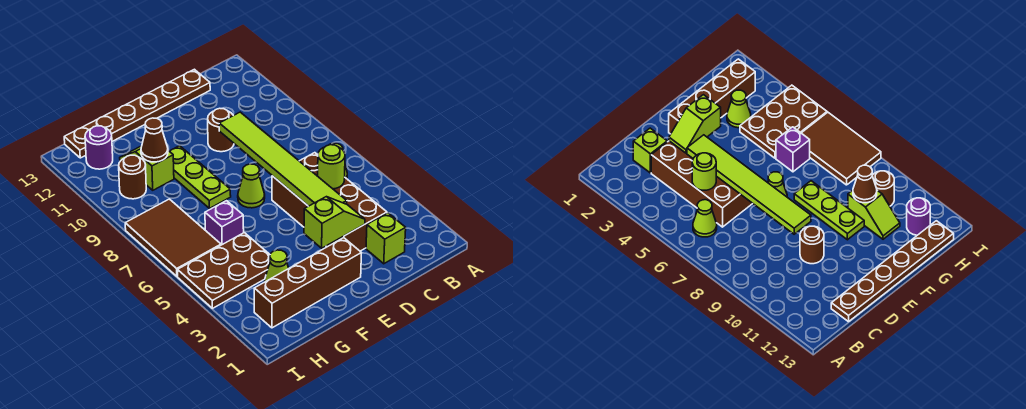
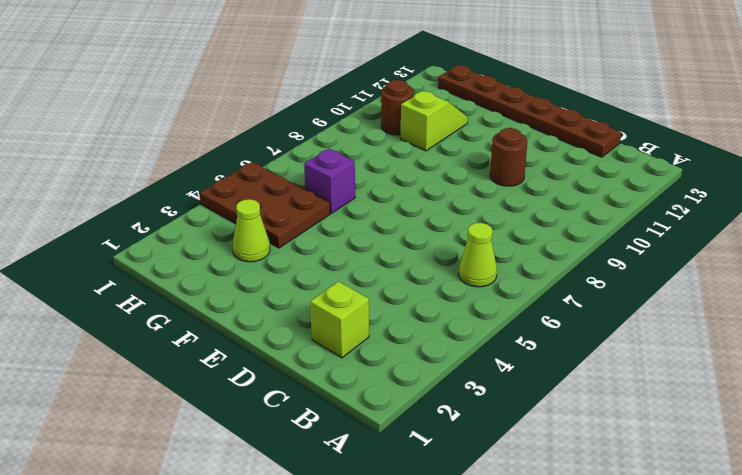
none -> brown 2x4 brick [272,153,387,251]
none -> brown 1x4 brick [254,238,361,328]
none -> lime 1x1 cone [238,164,265,208]

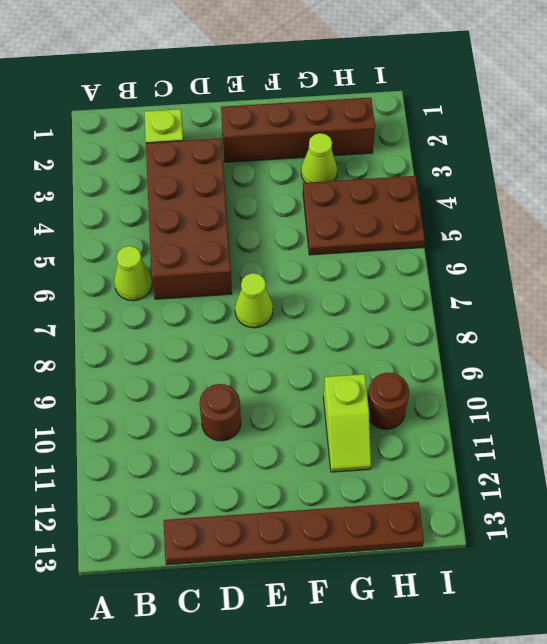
none -> lime 1x3 plate [170,146,231,208]
none -> purple 1x1 brick [205,201,244,245]
none -> brown 2x3 tile [125,199,221,276]

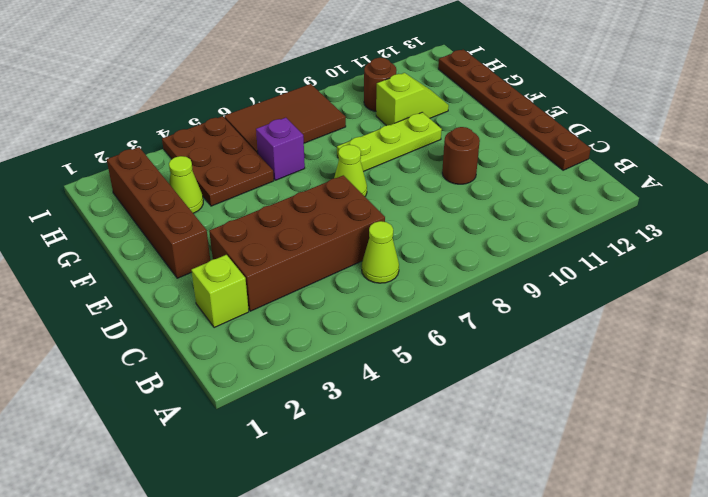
none -> purple 1x1 round brick [85,126,113,169]
none -> lime 1x1 round brick [318,145,345,189]
none -> lime 1x2 slope [304,197,365,248]

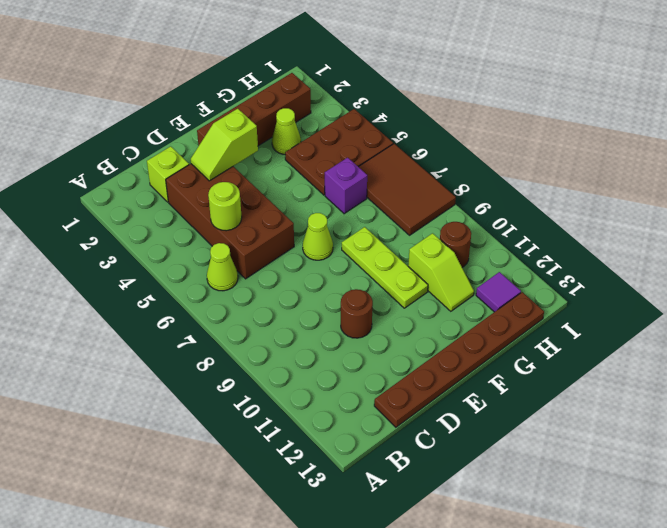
purple 1x1 tile [476,272,521,312] -> purple 1x1 round brick [85,126,113,169]
none -> lime 1x6 tile [219,112,347,206]
none -> brown 1x1 cone [141,118,168,162]

